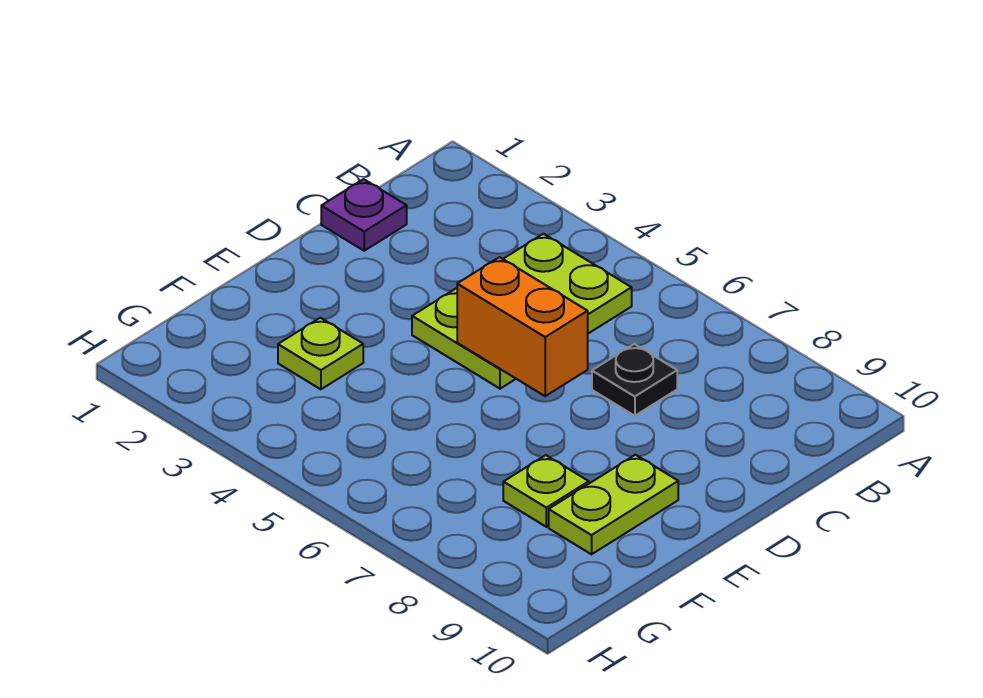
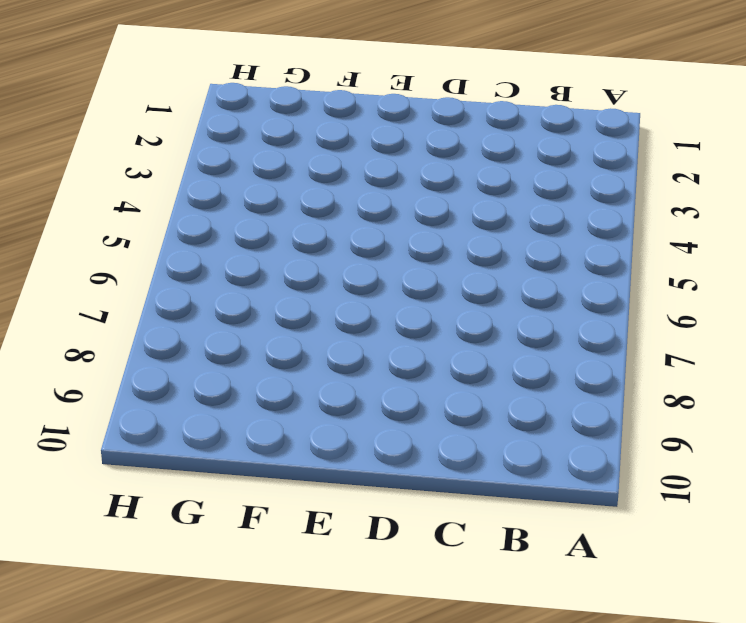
none -> lime 2x3 plate [412,234,632,389]
none -> purple 1x1 plate [321,179,407,251]

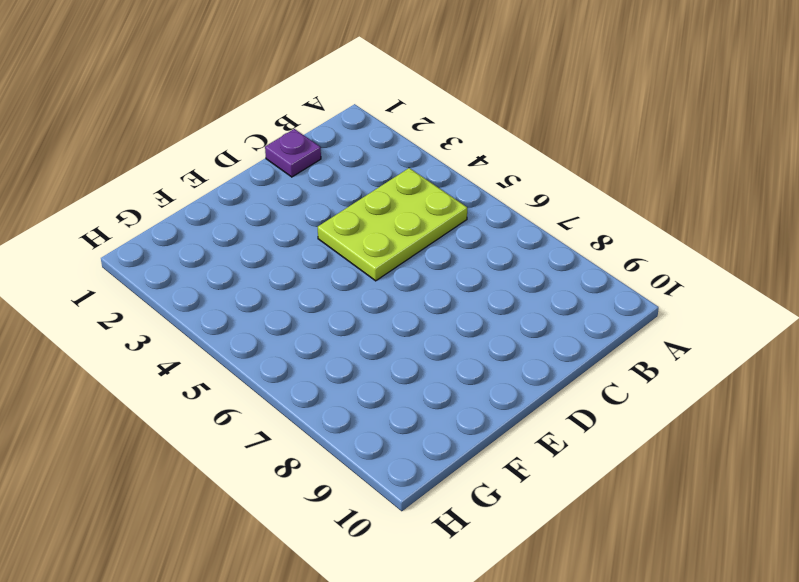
none -> black 1x1 plate [592,344,677,416]
none -> lime 1x2 plate [549,455,678,554]

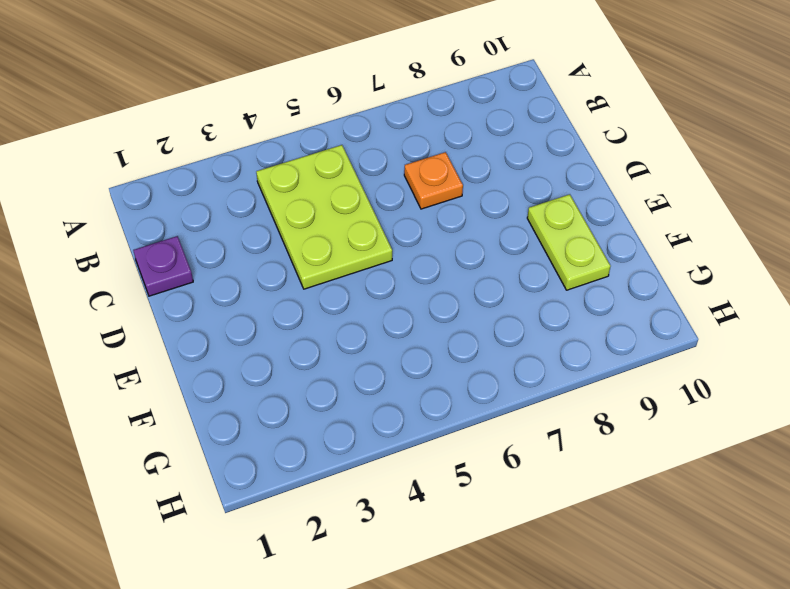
orange 1x1 plate [404,152,463,209] -> black 1x1 plate [592,344,677,416]
none -> lime 1x1 plate [278,318,363,389]
none -> lime 1x1 plate [503,455,589,527]

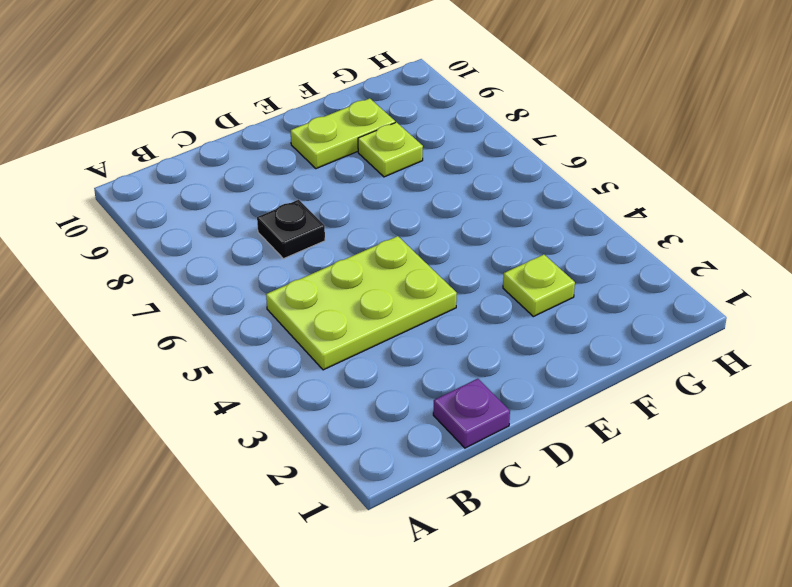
none -> orange 1x2 brick [457,257,588,396]

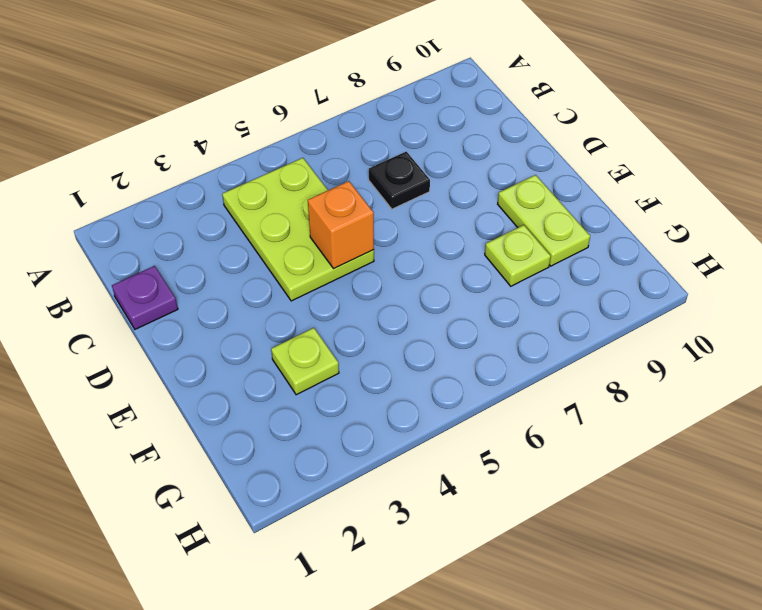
orange 1x1 brick [308,181,374,269] -> orange 1x2 brick [457,257,588,396]

